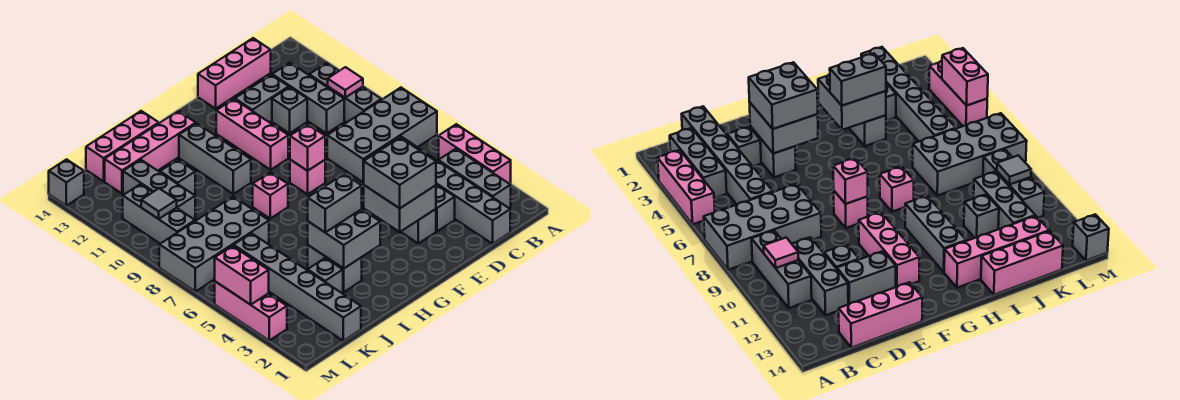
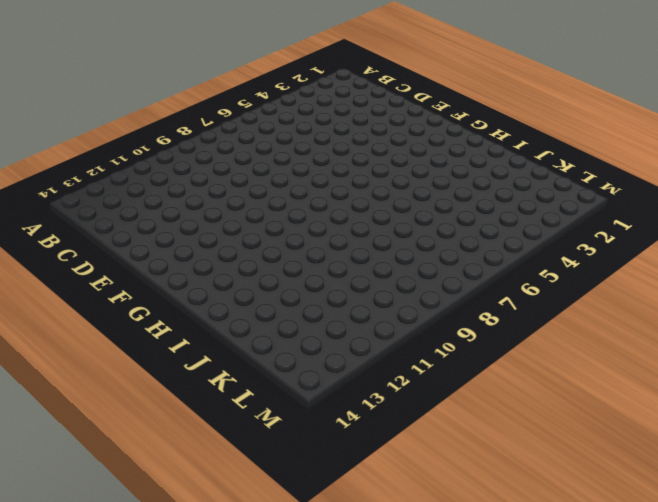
none -> pink 1x3 brick [439,124,511,184]
none -> grey 2x4 brick [327,88,437,182]
none -> grey 1x3 brick [438,149,511,209]
none -> grey 1x3 brick [309,63,381,123]

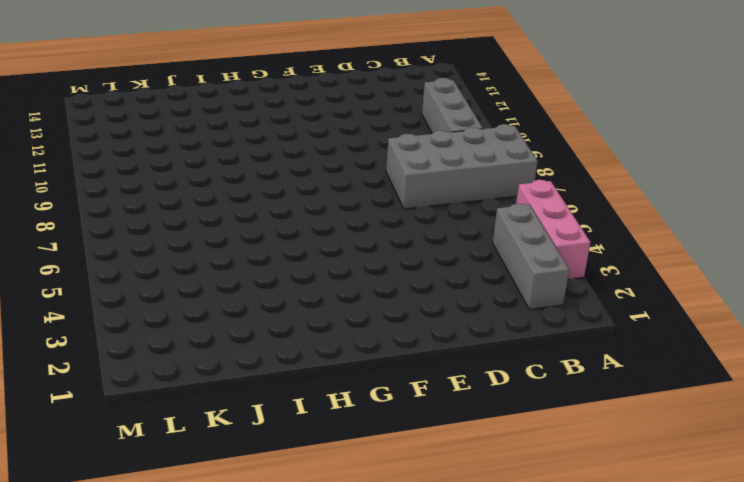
none -> grey 1x6 brick [383,136,510,244]
none -> grey 1x3 brick [272,63,344,133]
none -> pink 1x3 brick [198,38,271,109]
none -> grey 1x1 brick [436,185,455,231]

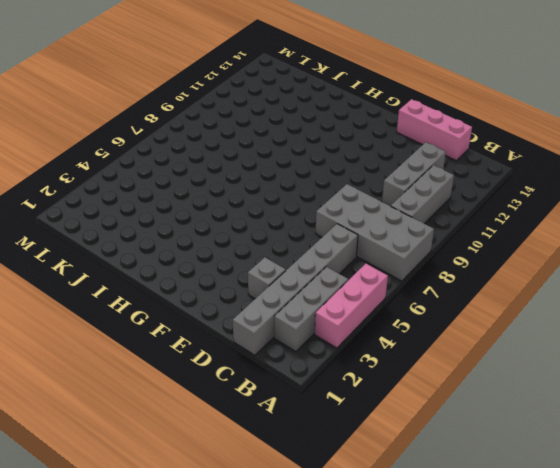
none -> grey 1x1 brick [272,87,307,133]
none -> grey 1x2 brick [235,75,289,122]
none -> grey 1x2 brick [401,209,436,244]
none -> pink 1x1 brick [290,160,325,194]

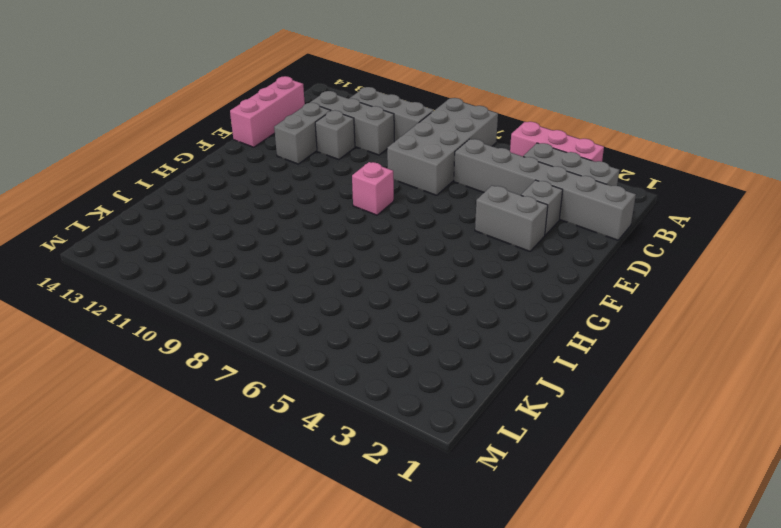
none -> pink 1x3 brick [216,99,288,170]
none -> pink 1x1 brick [253,172,288,218]
none -> grey 1x3 brick [179,123,251,194]
none -> pink 1x4 brick [105,111,196,194]

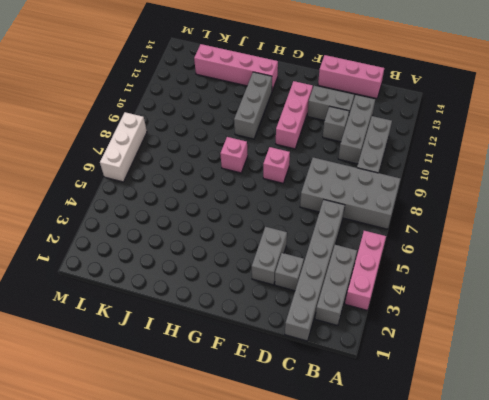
white 1x3 brick [100,112,147,182] -> grey 2x4 brick [159,197,269,292]
none -> grey 1x2 brick [308,245,362,292]
none -> pink 1x3 brick [86,111,159,181]
none -> grey 1x1 brick [308,258,343,293]
none -> grey 1x1 brick [160,160,195,195]

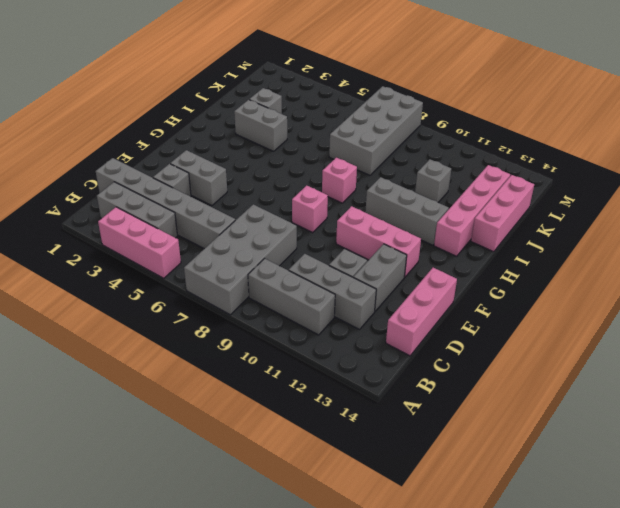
none -> grey 1x6 brick [234,233,361,341]
none -> grey 1x3 brick [123,160,195,220]
none -> grey 1x3 brick [123,184,195,244]
none -> pink 1x3 brick [215,282,287,340]

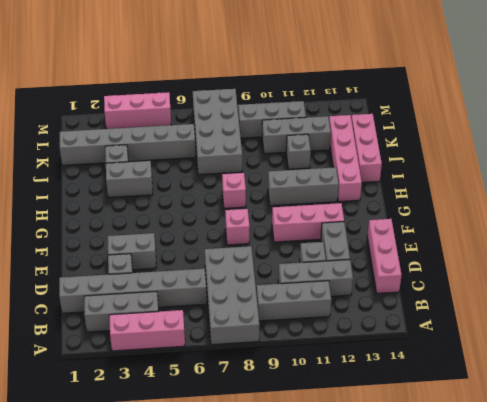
none -> grey 1x1 brick [49,159,84,206]
none -> pink 1x1 tile [328,67,363,97]
none -> grey 2x2 brick [364,185,436,232]
none -> pink 1x1 brick [290,124,325,171]

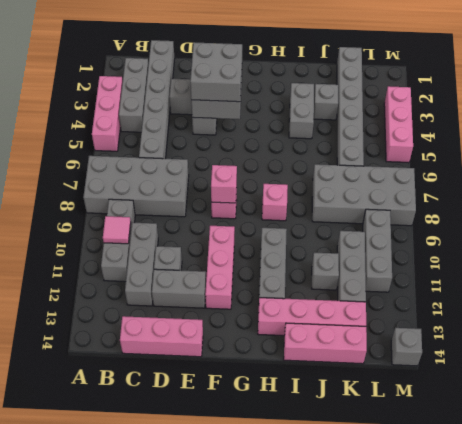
none -> grey 2x2 brick [308,209,380,268]
none -> grey 1x1 tile [141,188,177,219]
none -> pink 1x2 brick [215,246,269,305]
none -> grey 1x2 brick [308,174,362,233]

